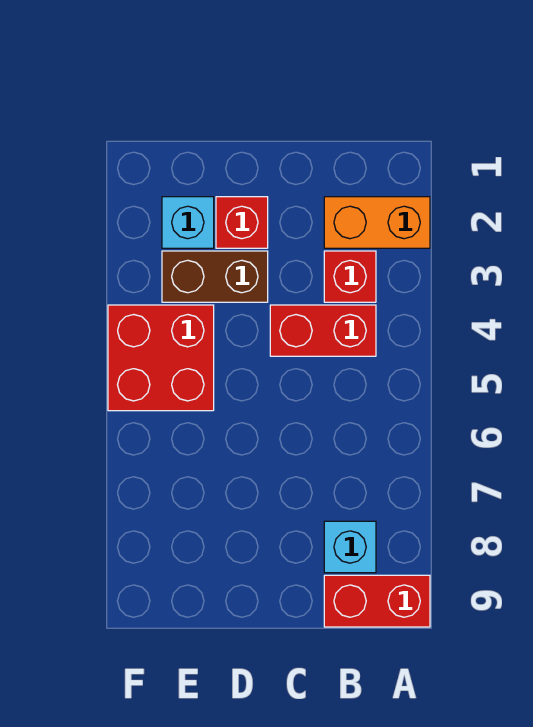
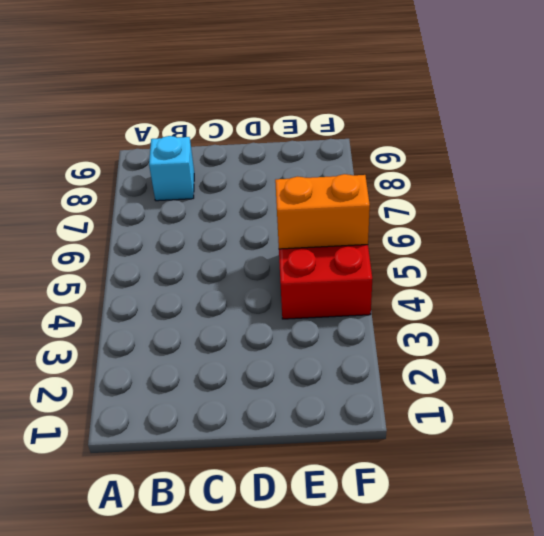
orange 1x2 brick [275,174,370,249] -> orange 1x2 brick moved to [324,197,430,248]
none -> red 1x2 brick [324,575,430,627]
none -> red 1x1 brick [324,251,376,302]

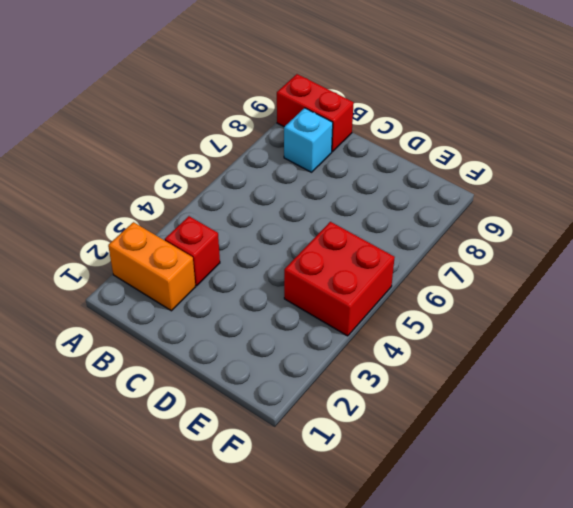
none -> red 1x2 brick [270,305,376,356]
none -> red 1x1 brick [216,197,268,248]

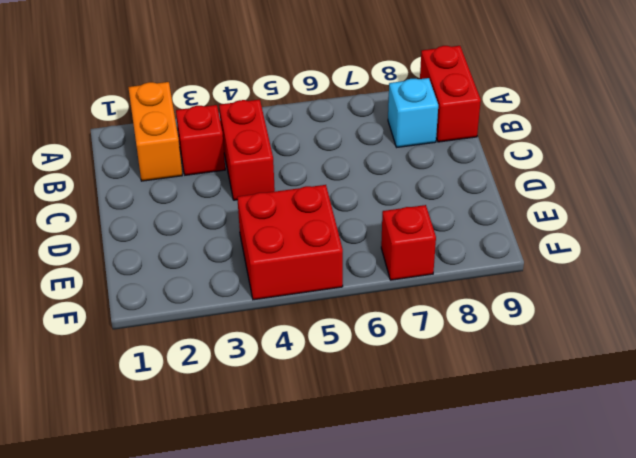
red 1x1 brick [381,205,436,280] -> red 1x1 brick moved to [216,197,268,248]
none -> brown 1x2 brick [162,251,268,302]
none -> cyan 1x1 brick [162,197,214,248]

